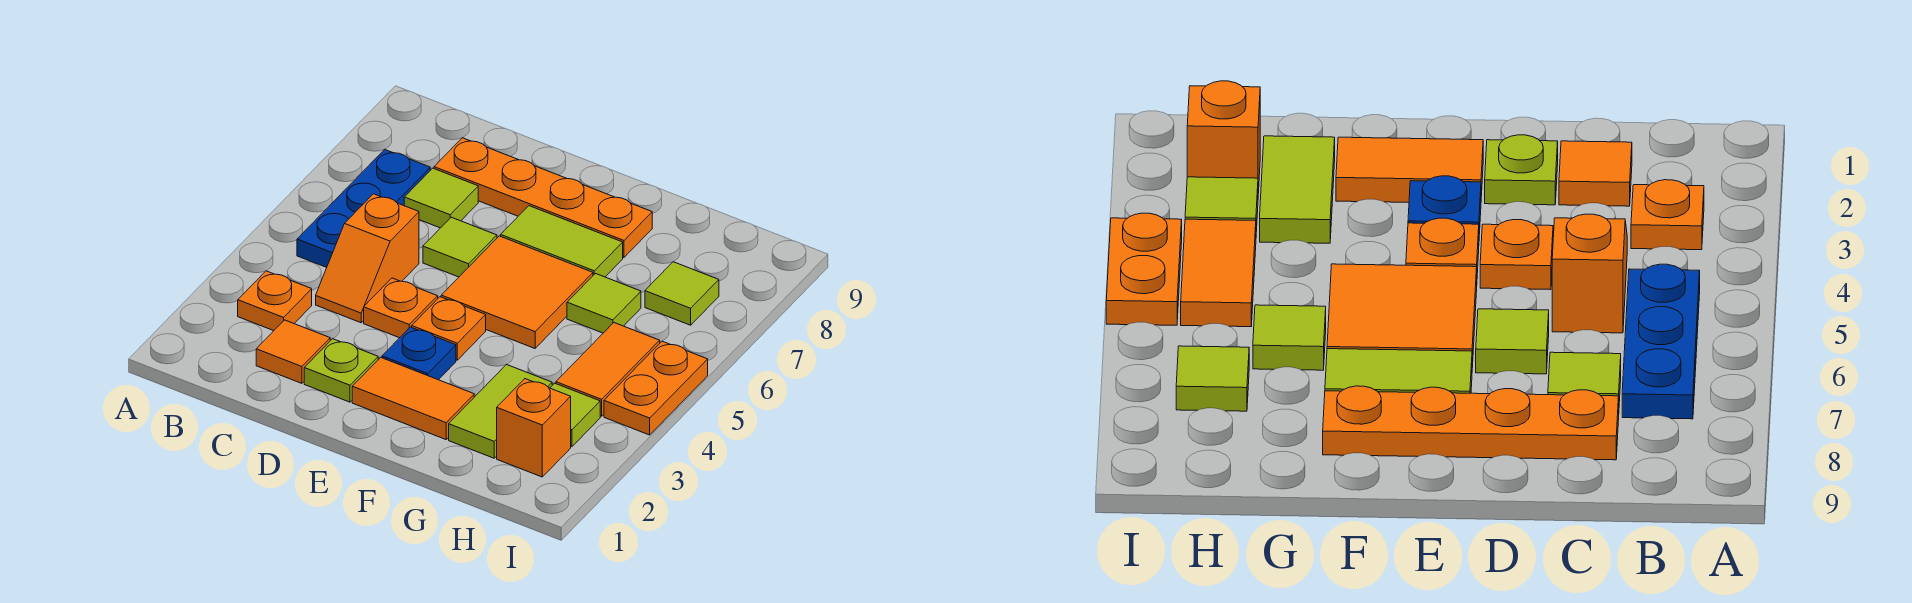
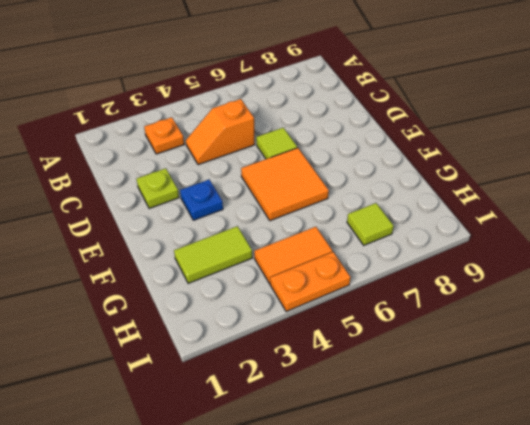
none -> blue 1x3 plate [297,149,430,267]
none -> orange 1x1 tile [256,320,330,383]
none -> lime 1x1 tile [404,168,478,228]

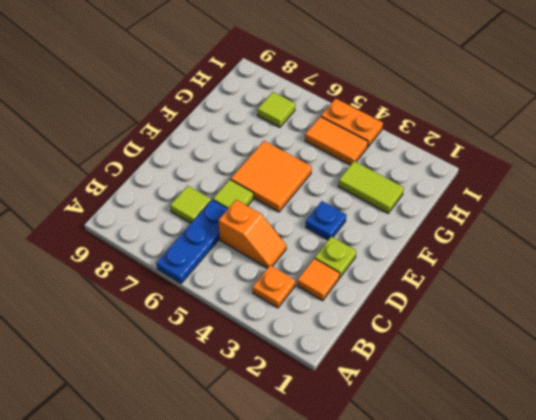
blue 1x3 plate [156,200,228,283] -> blue 1x3 plate turned to [297,149,430,267]
none -> orange 1x4 plate [434,138,652,257]
none -> orange 1x1 plate [364,278,438,338]
none -> orange 1x2 tile [352,357,474,439]

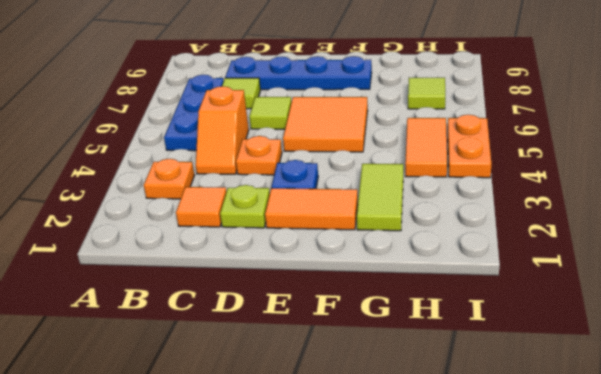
blue 1x4 plate [225,56,372,90] -> orange 1x4 plate [434,138,652,257]
none -> orange 1x1 plate [412,297,486,360]
none -> lime 1x2 tile [501,206,623,277]
none -> lime 1x1 tile [567,274,641,333]

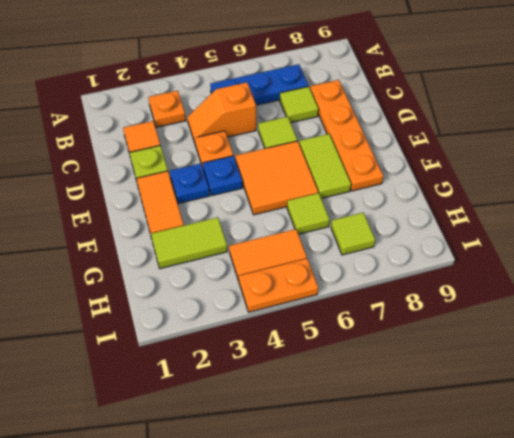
blue 1x1 plate [203,156,243,195] -> orange 1x1 plate [412,297,486,360]
none -> orange 1x1 brick [497,379,571,477]
none -> lime 1x1 tile [550,383,600,447]

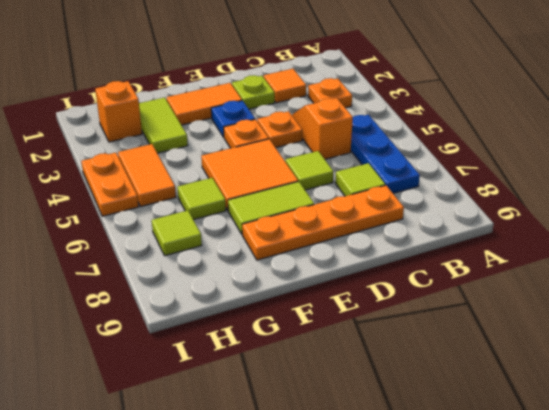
none -> lime 1x1 tile [550,383,600,447]

